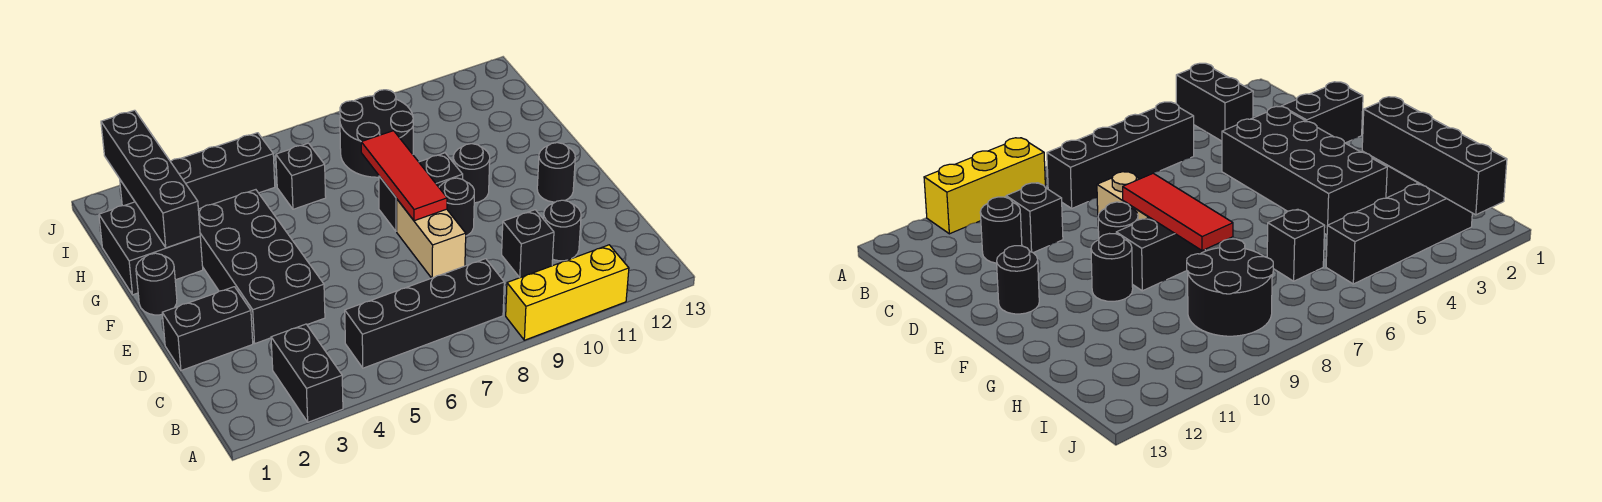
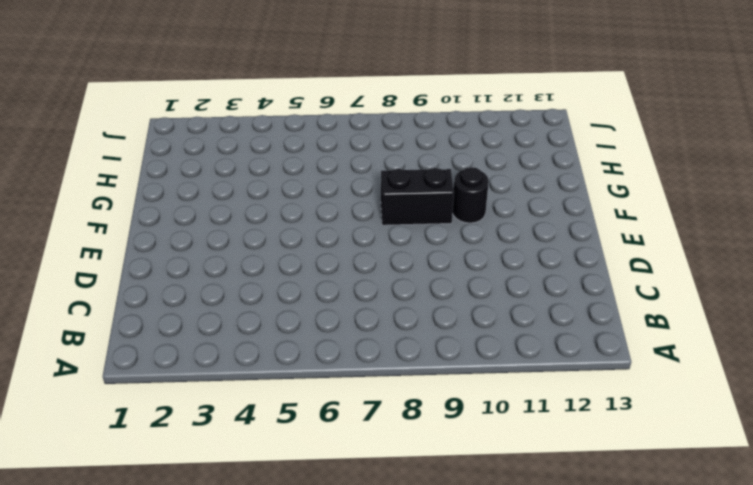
none -> black 1x2 brick [271,324,343,422]
none -> yellow 1x3 brick [506,245,629,340]
none -> black 1x4 brick [345,259,504,368]

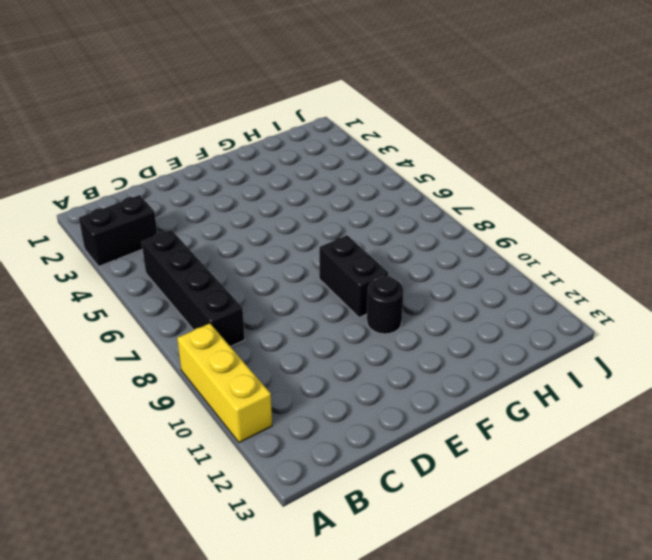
none -> black 1x1 brick [502,210,554,278]
none -> black 1x1 round brick [544,200,581,261]
none -> black 1x2 brick [162,287,253,370]

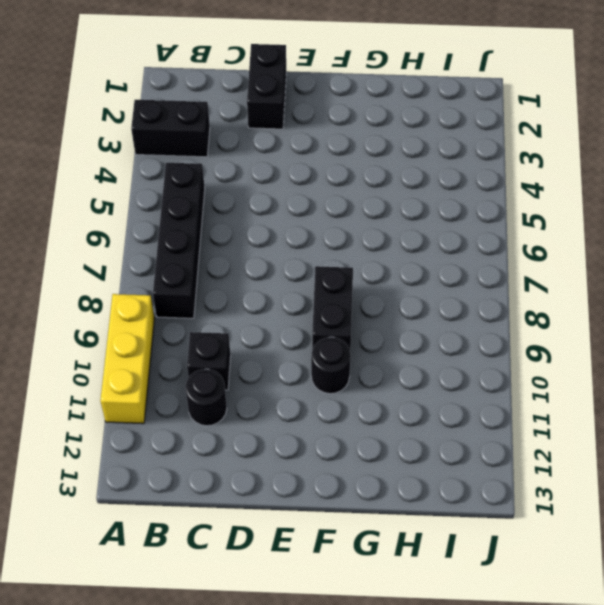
none -> black 2x4 brick [198,190,325,343]
none -> tan 1x2 brick [397,200,466,278]
none -> black 1x1 round brick [439,178,474,236]

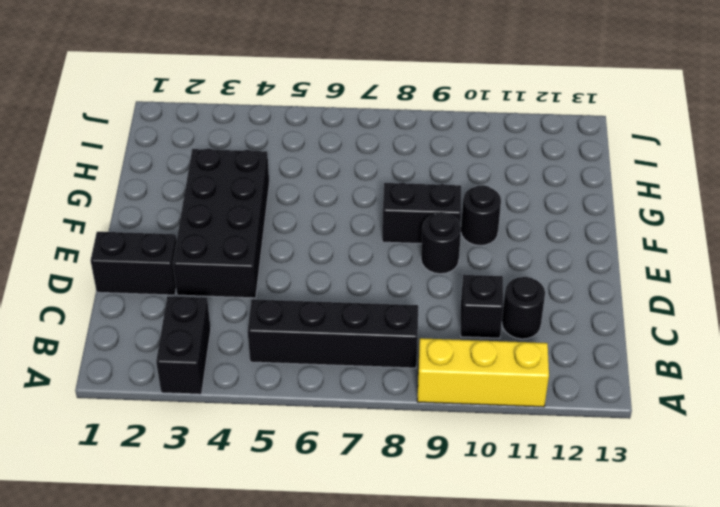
none -> tan 1x2 brick [397,200,466,278]
none -> black 1x1 round brick [537,143,575,202]
none -> black 1x1 round brick [136,253,177,315]

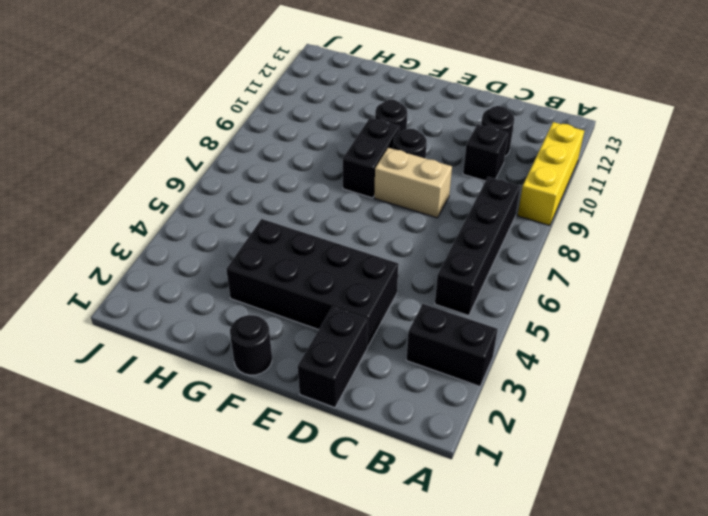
none -> black 1x1 round brick [537,143,575,202]
none -> black 2x2 brick [99,202,203,295]
none -> black 1x1 brick [276,143,326,209]

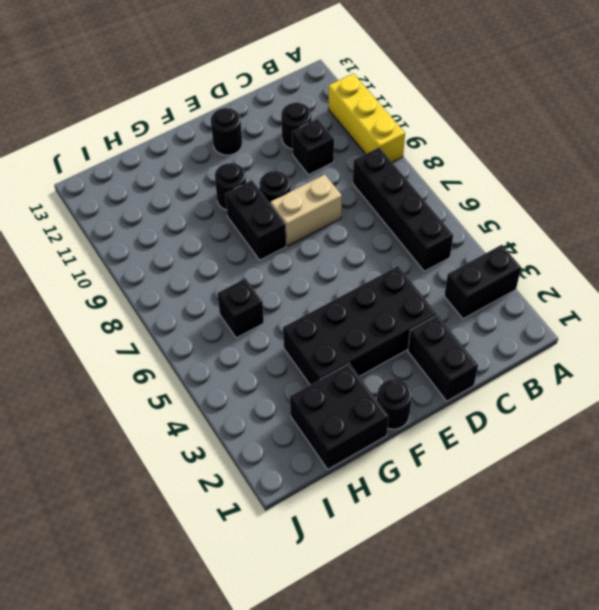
none -> black 2x2 round brick [340,90,413,177]
none -> black 1x4 brick [120,133,275,209]
none -> red 1x3 tile [361,131,447,221]

